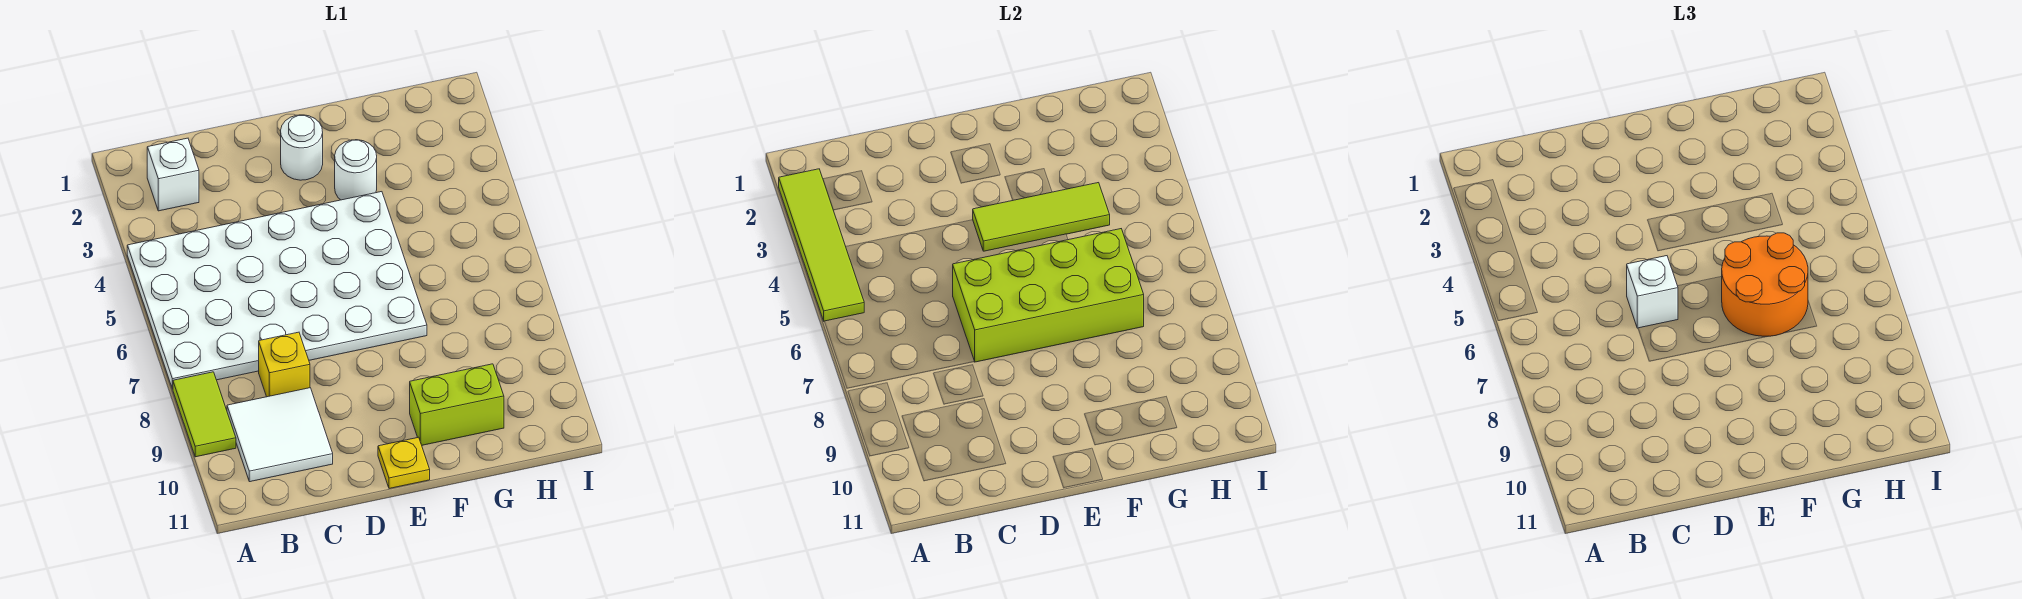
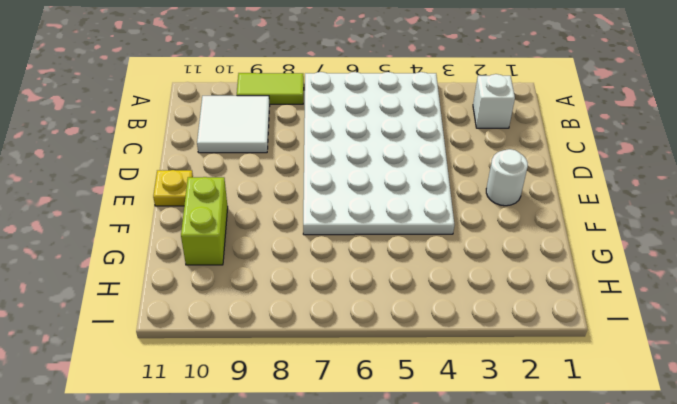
none -> yellow 1x1 brick [259,332,310,397]
none -> white 1x1 round brick [335,140,377,200]
none -> lime 1x4 tile [779,169,864,321]

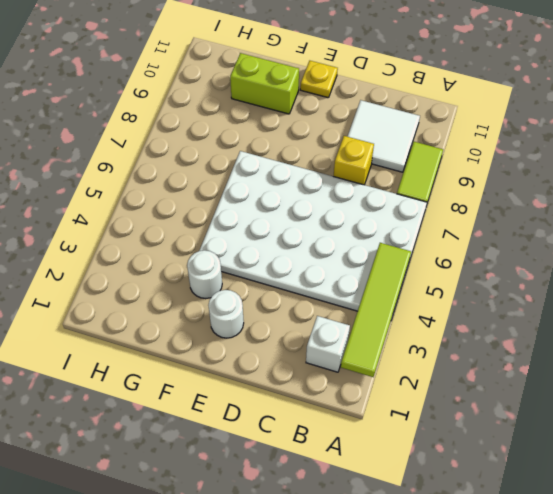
none -> lime 2x4 brick [953,229,1144,362]
none -> lime 1x3 tile [973,183,1110,251]
none -> white 1x1 brick [1627,256,1678,328]

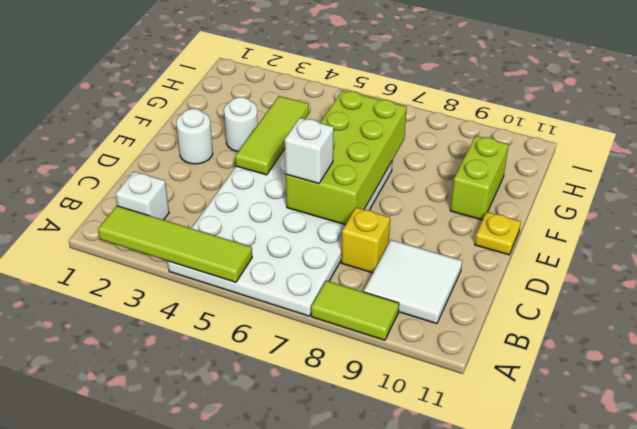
none -> orange 2x2 round brick [1722,233,1808,336]

